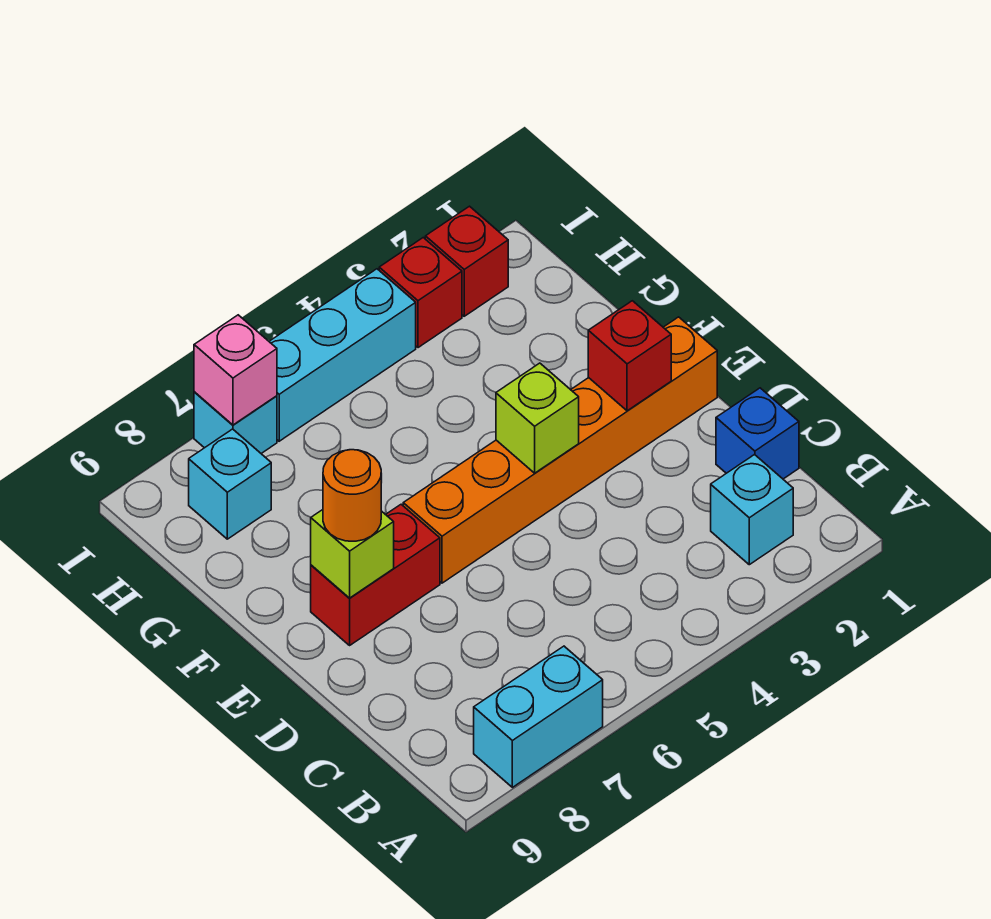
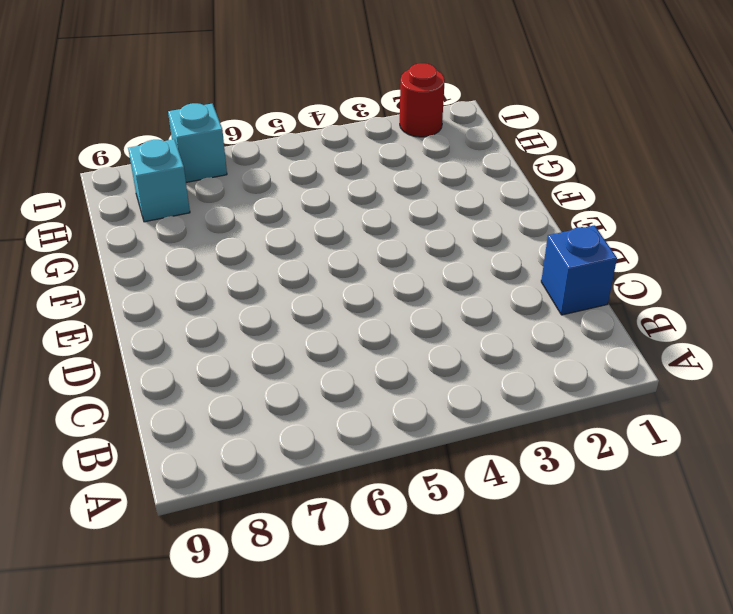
red 1x1 round brick [400,63,445,137] -> red 1x1 brick [425,206,508,316]
none -> cyan 1x2 brick [474,646,603,787]
none -> cyan 1x1 brick [711,455,793,565]
none -> orange 1x6 brick [403,317,717,583]

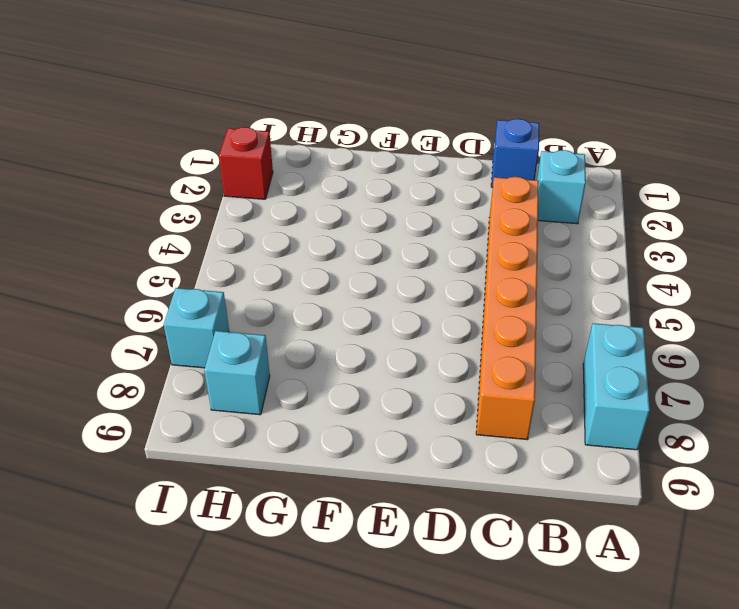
orange 1x6 brick [476,177,539,440] -> orange 1x6 brick moved to [403,317,717,583]
none -> red 1x2 brick [311,504,440,645]
none -> red 1x1 brick [379,238,462,348]
none -> cyan 1x3 brick [269,269,416,441]

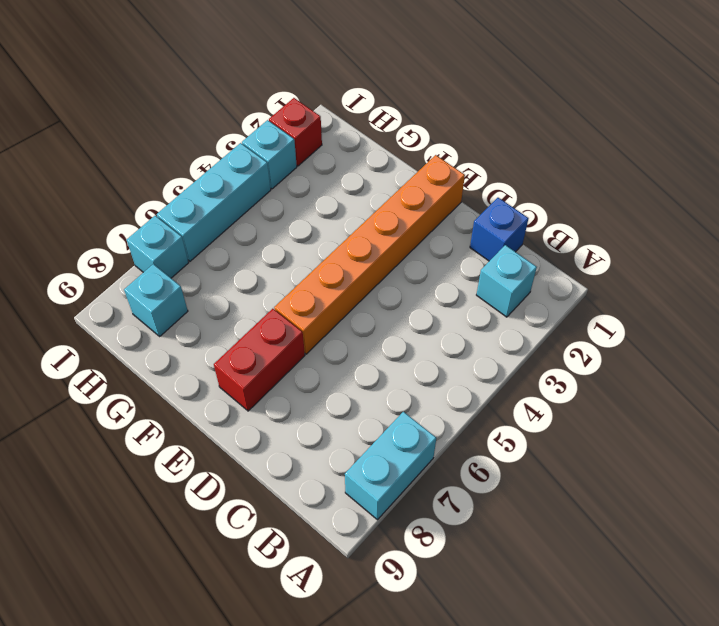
cyan 1x1 brick [242,120,297,189] -> red 1x1 brick [379,238,462,348]
none -> red 1x1 brick [588,301,671,411]
none -> lime 1x1 brick [496,363,579,473]
none -> lime 1x1 brick [311,510,394,598]

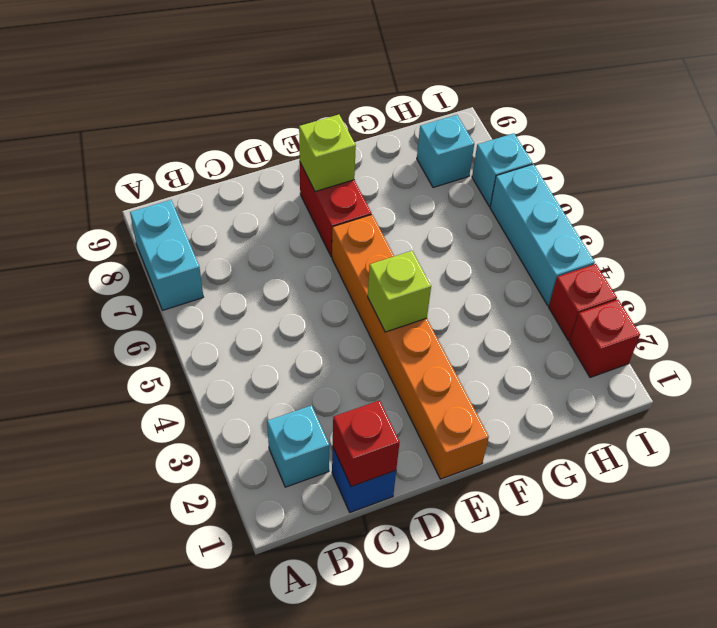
red 1x1 brick [333,401,400,487] -> red 1x1 brick moved to [588,301,671,411]
none -> pink 1x1 brick [194,315,277,425]
none -> orange 1x1 round brick [323,450,381,541]

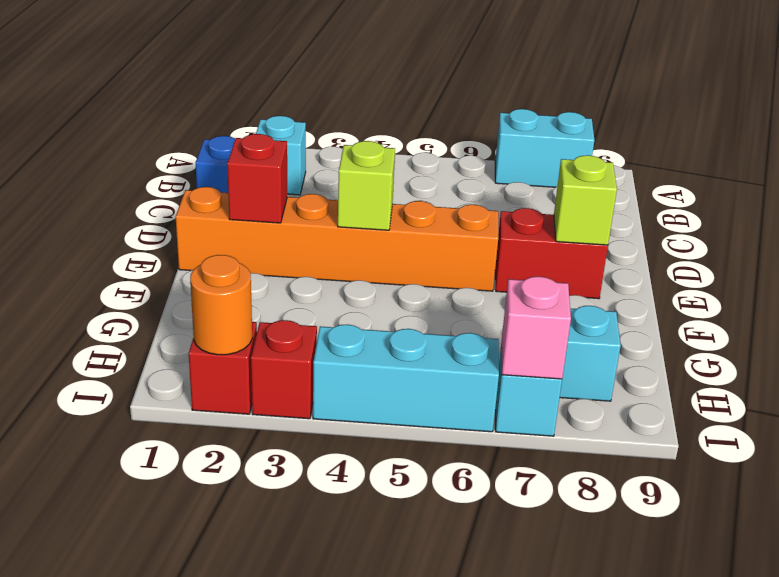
orange 1x1 round brick [190,255,252,355] -> orange 1x1 round brick moved to [323,450,381,541]

